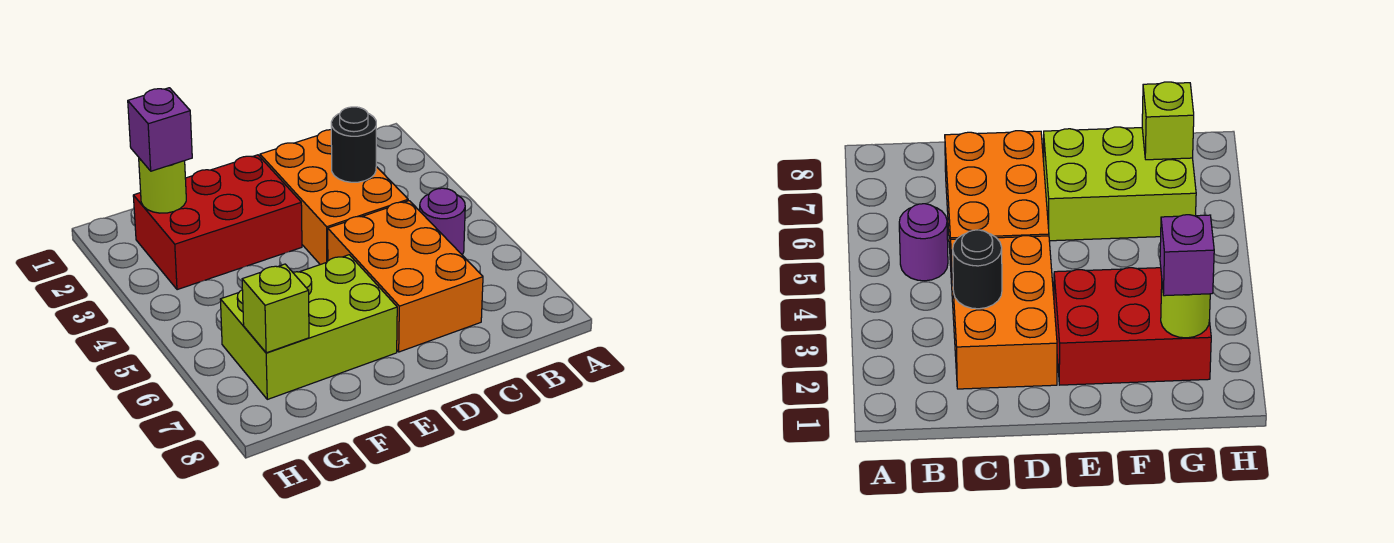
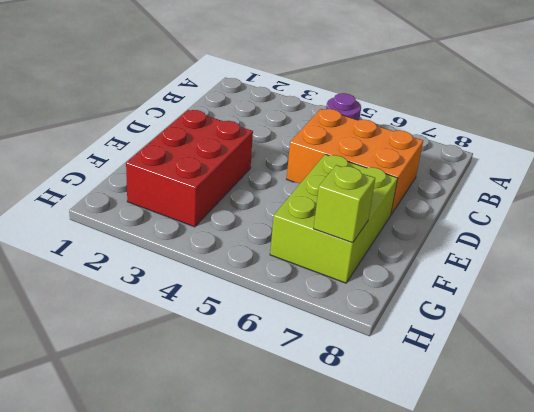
none -> orange 2x3 brick [260,130,408,265]
none -> black 1x1 round brick [331,107,376,182]

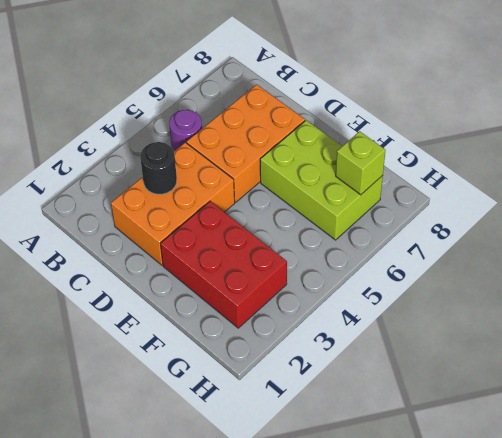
none -> lime 1x1 round brick [139,158,186,213]
none -> purple 1x1 brick [128,88,192,171]

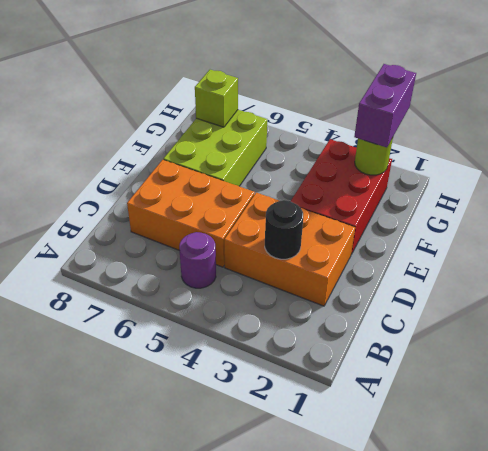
purple 1x2 brick [354,64,416,147] -> purple 1x1 brick [128,88,192,171]

